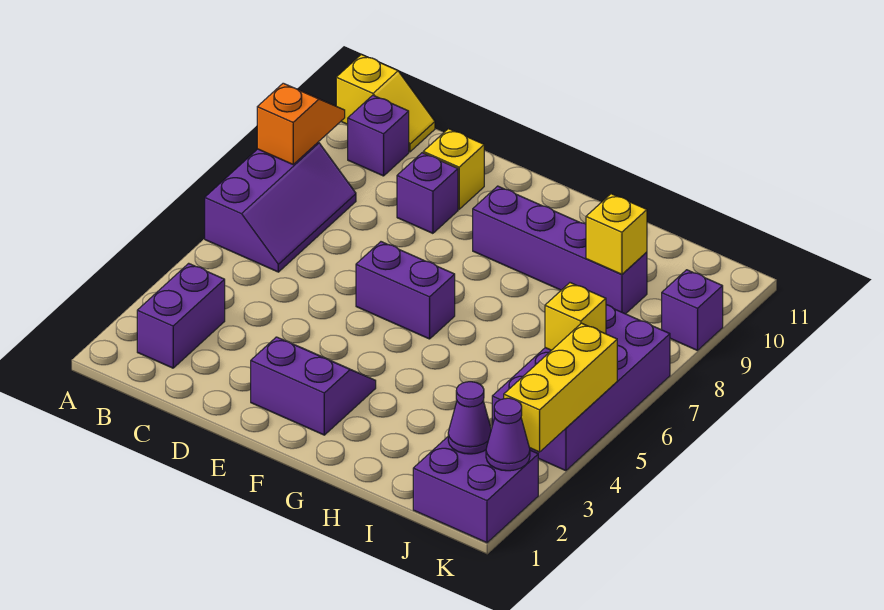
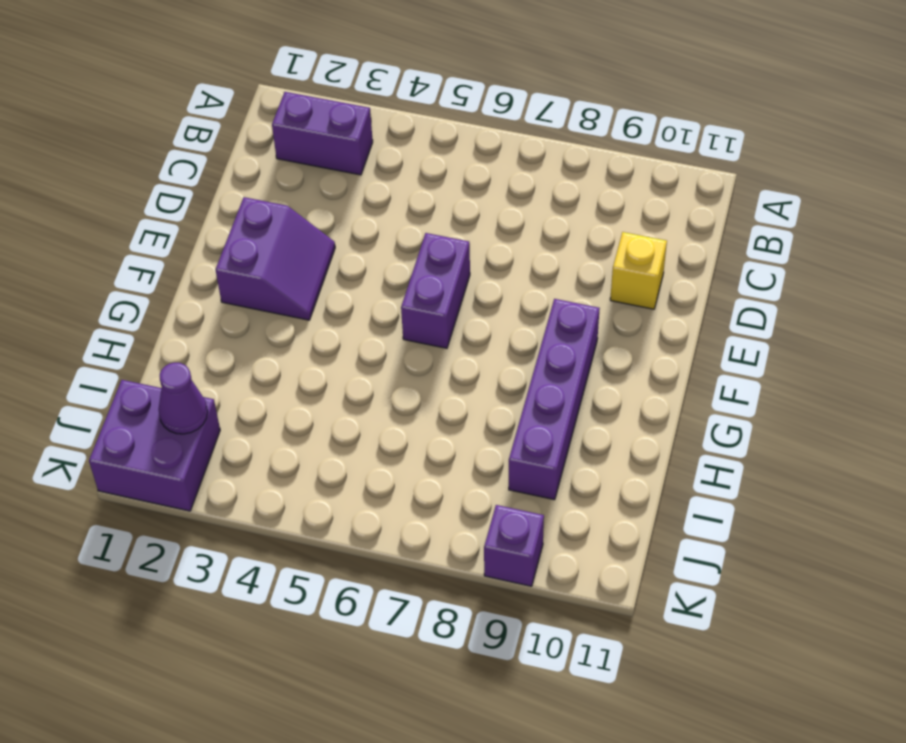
none -> purple 2x3 slope [205,142,356,272]
none -> yellow 1x2 slope [336,54,435,152]
none -> purple 1x1 brick [348,95,409,176]

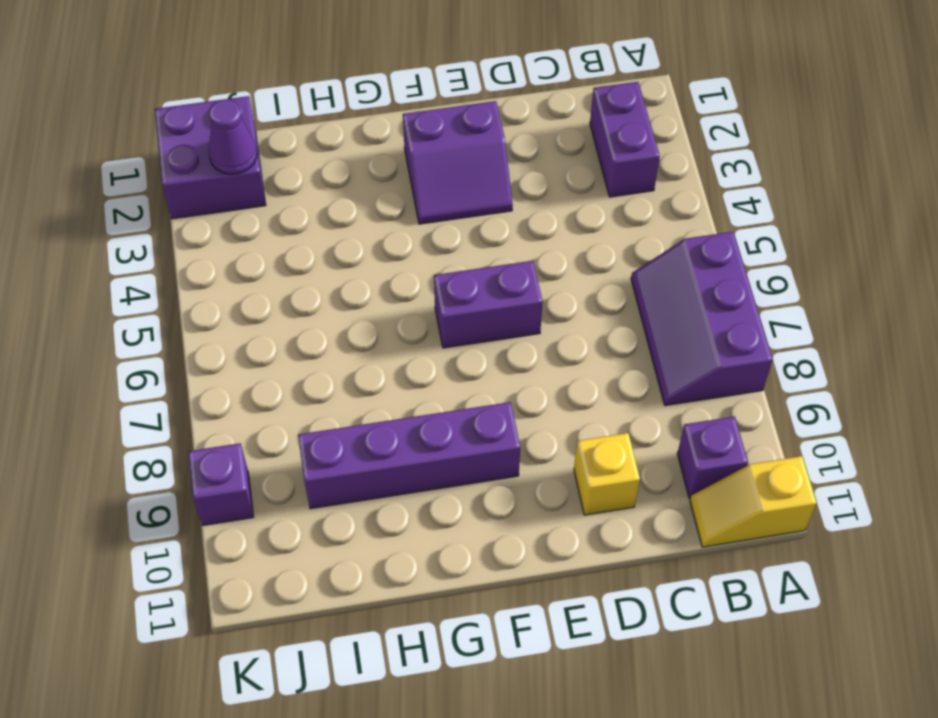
none -> purple 1x1 brick [397,153,458,233]
none -> purple 2x4 brick [492,305,670,471]
none -> orange 1x2 slope [257,83,345,164]

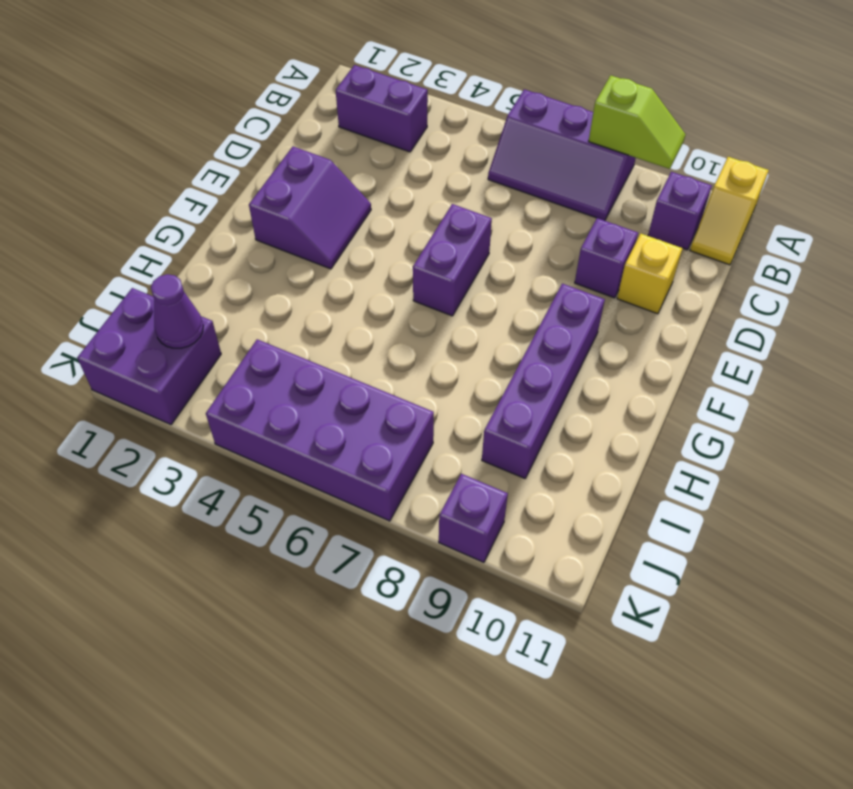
lime 1x2 slope [589,76,686,169] -> orange 1x2 slope [257,83,345,164]
none -> yellow 1x1 brick [586,194,647,275]
none -> yellow 1x1 brick [545,283,606,350]
none -> purple 1x1 cone [486,398,530,471]

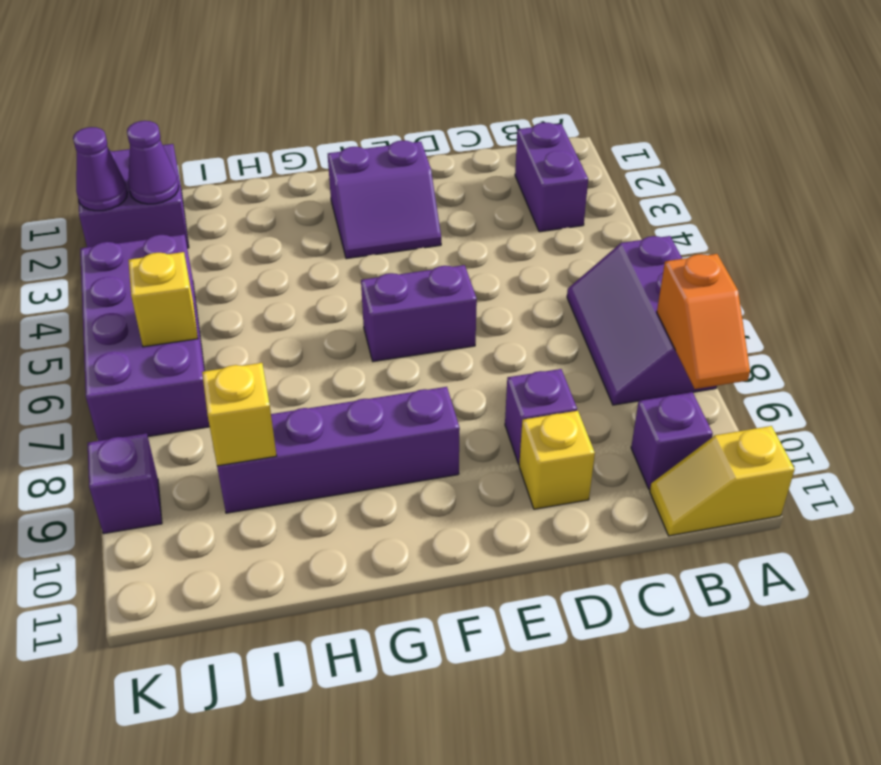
none -> yellow 1x3 brick [504,323,617,452]

